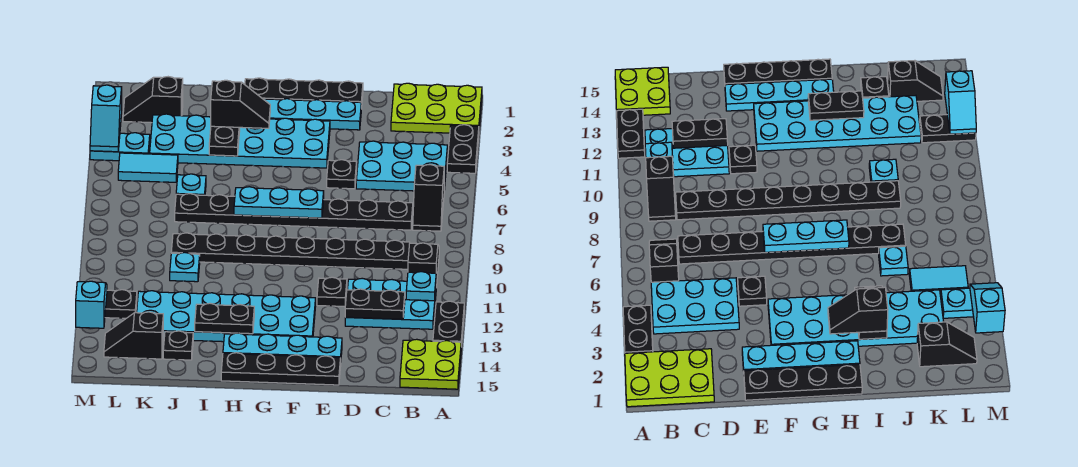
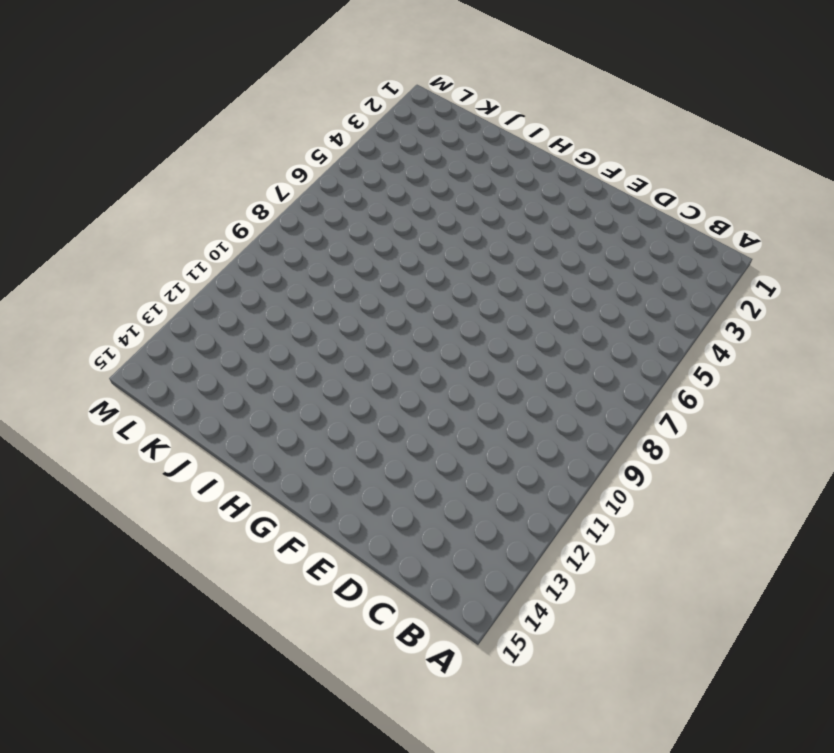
none -> lime 2x3 plate [391,83,482,133]
none -> black 1x2 plate [447,125,479,173]
none -> black 1x2 plate [433,301,464,347]
none -> lime 2x2 plate [400,339,461,389]

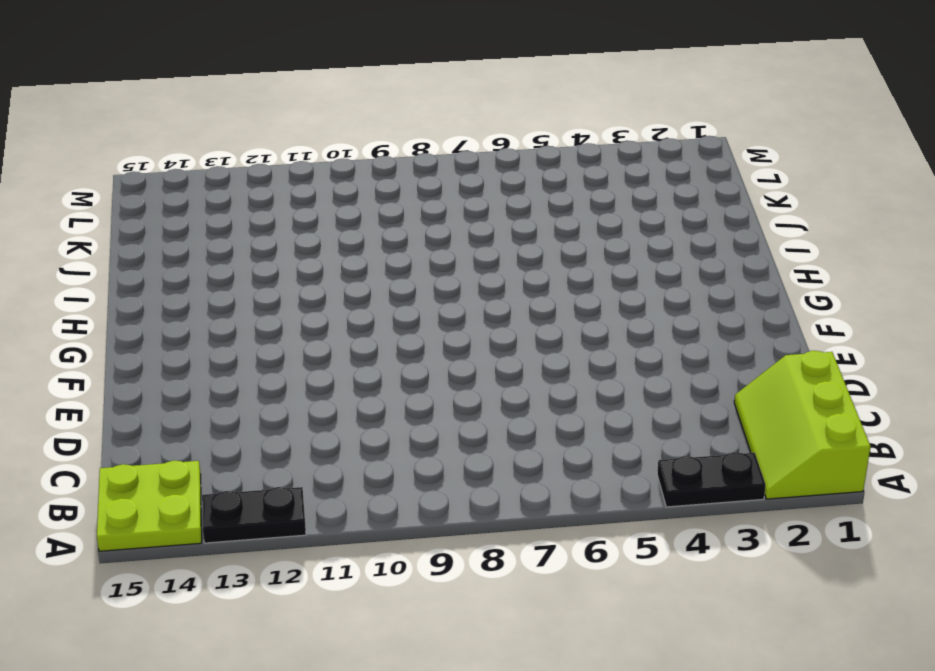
lime 2x3 slope [734,351,871,499] -> lime 2x3 plate [391,83,482,133]
none -> cyan 2x3 plate [356,141,447,191]
none -> black 1x2 slope [413,165,444,231]
none -> black 1x2 slope [408,243,439,288]
none -> cyan 2x3 plate [345,278,436,329]

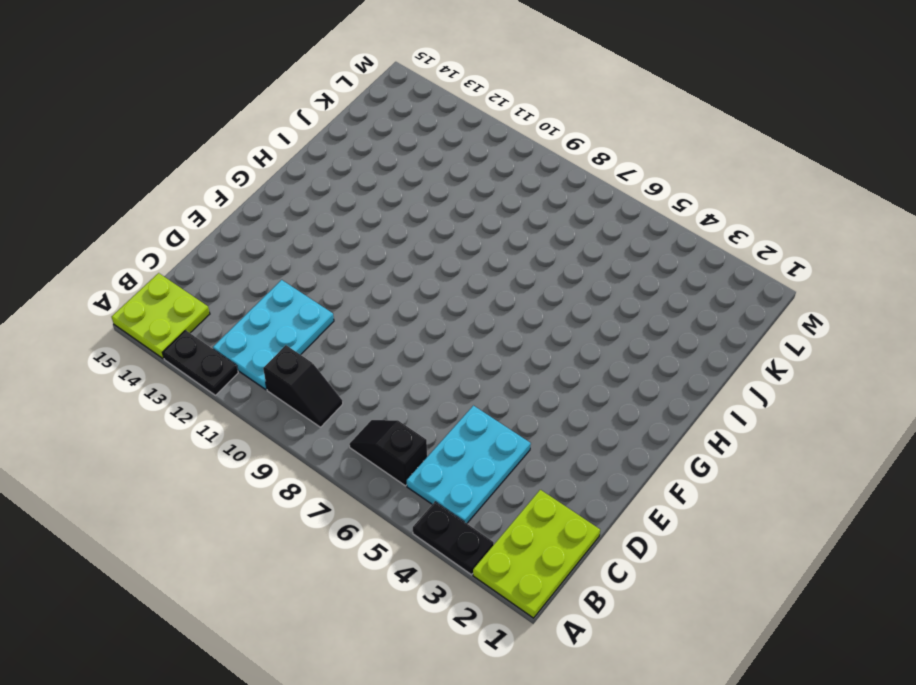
none -> black 1x8 plate [175,194,413,230]
none -> black 1x8 plate [171,233,410,269]
none -> black 1x4 plate [245,78,363,109]
none -> cyan 1x4 plate [264,99,361,130]

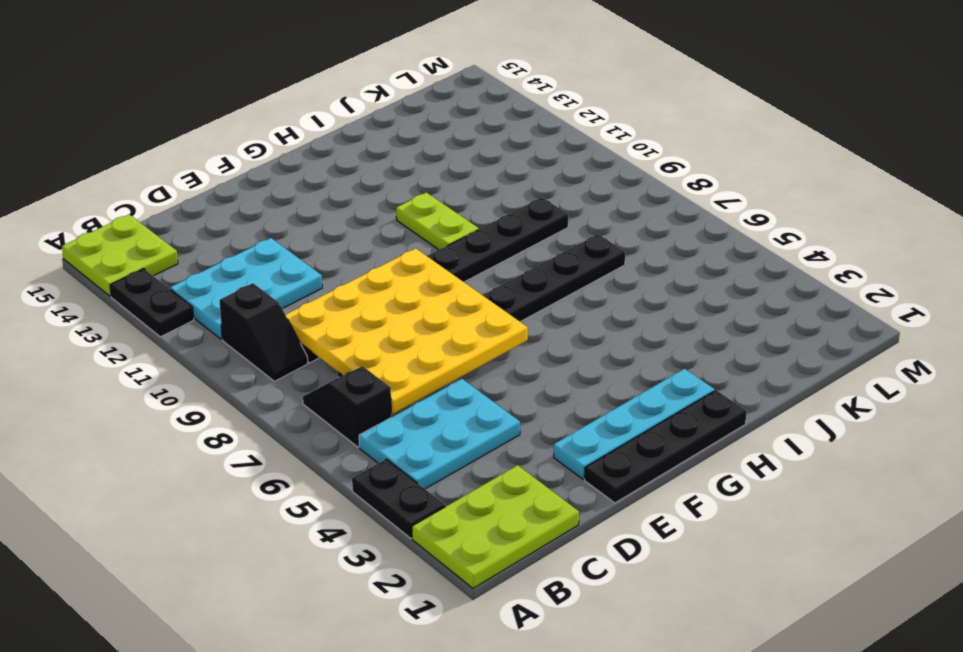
yellow 4x4 plate [286,248,528,414] -> cyan 1x3 plate [234,187,324,218]
lime 1x2 plate [396,192,479,249] -> none
none -> black 1x1 plate [327,160,357,189]
none -> black 1x1 plate [317,277,347,307]
none -> cyan 1x4 plate [223,333,342,358]
none -> black 1x4 plate [221,353,341,385]

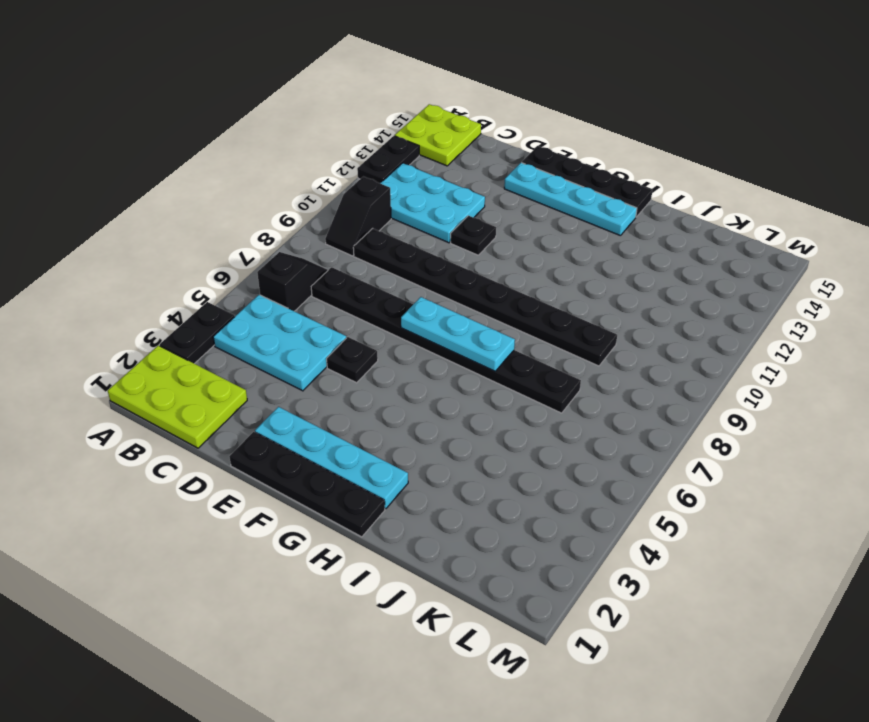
none -> cyan 2x6 plate [150,114,330,168]
none -> cyan 2x6 plate [137,291,316,342]
none -> cyan 1x1 plate [176,174,206,195]
none -> cyan 1x1 plate [170,253,200,282]

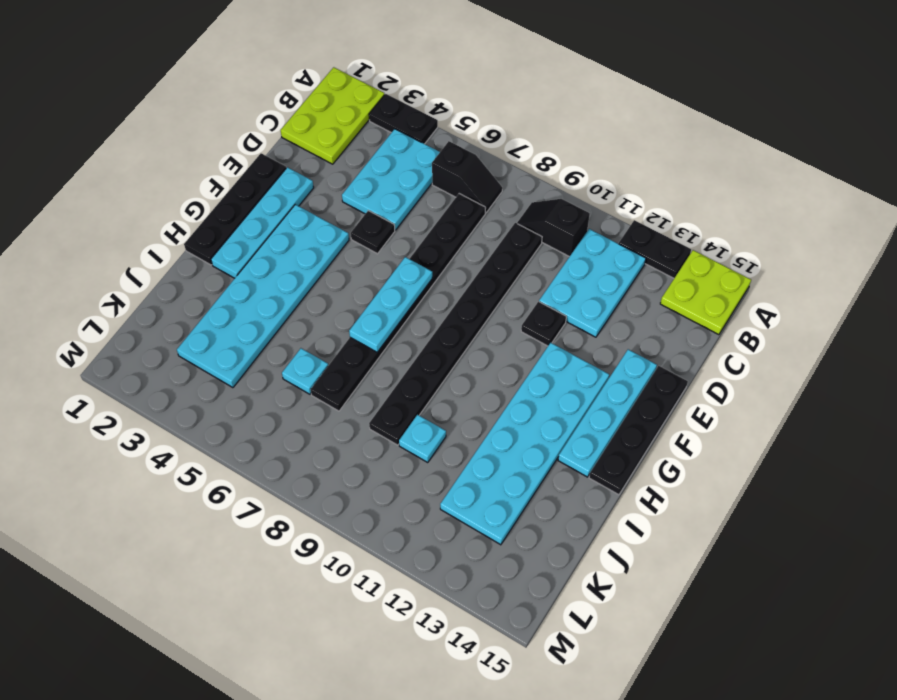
none -> black 1x1 plate [163,331,193,360]
none -> black 1x2 slope [123,77,183,123]
none -> cyan 1x2 tile [118,153,178,182]
none -> black 1x2 slope [104,312,163,359]

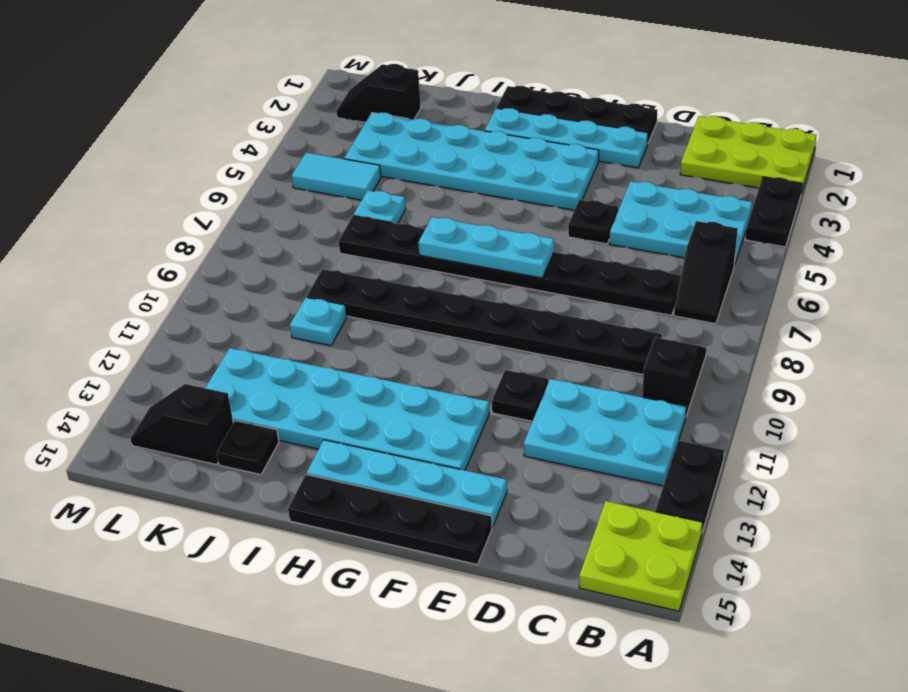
none -> cyan 1x2 plate [90,133,150,161]
none -> black 1x2 plate [105,290,137,318]
none -> cyan 1x1 plate [406,272,436,301]
none -> black 1x2 plate [345,289,405,319]

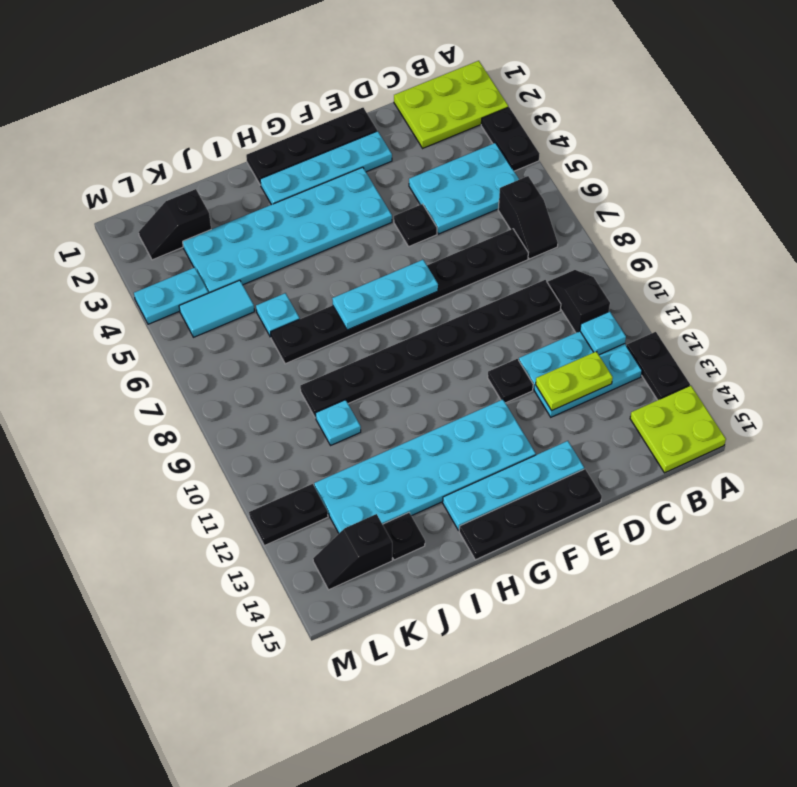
lime 1x2 plate [536,351,613,411] -> black 1x2 plate [345,289,405,319]
none -> black 1x2 plate [195,303,254,334]
none -> black 1x2 plate [209,126,240,156]
none -> cyan 1x2 slope [90,85,122,152]
none -> cyan 1x2 slope [76,281,107,328]

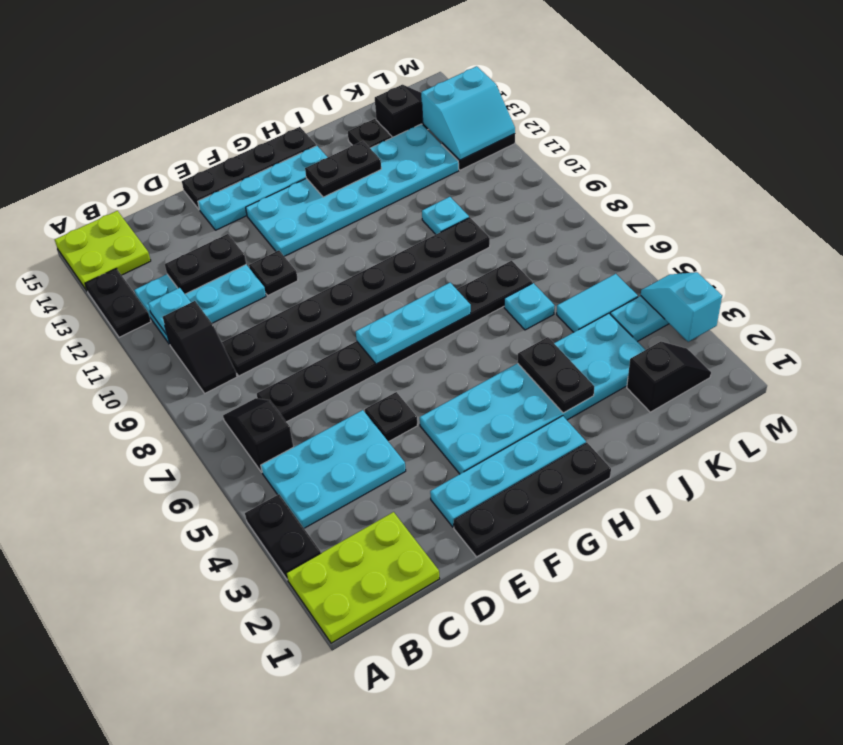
cyan 2x2 slope [421,66,515,160] -> cyan 1x2 slope [76,281,107,328]
none -> black 1x2 slope [211,80,270,128]

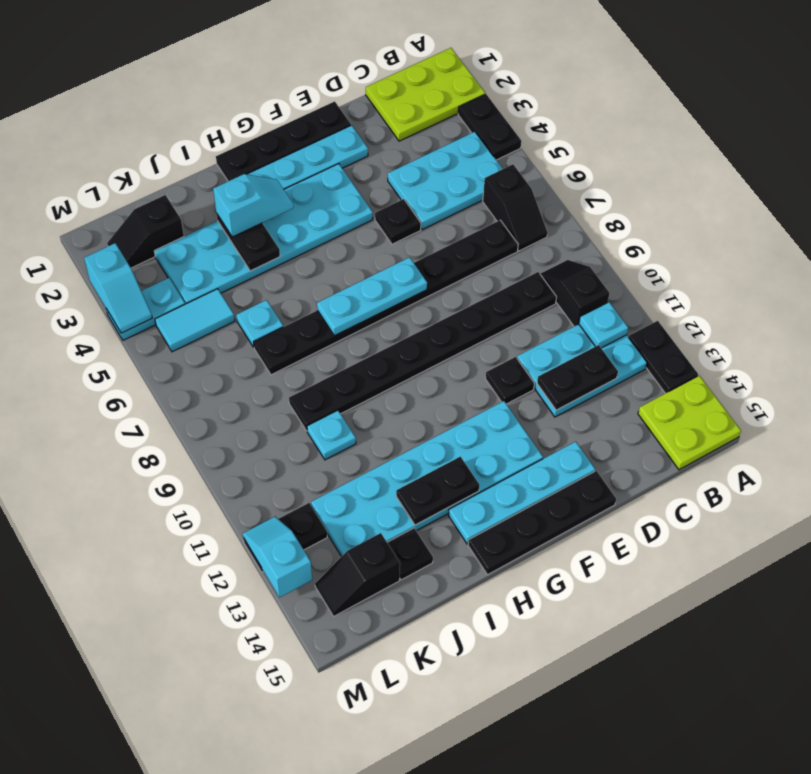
cyan 1x2 slope [213,174,294,237] -> black 1x2 slope [211,80,270,128]

